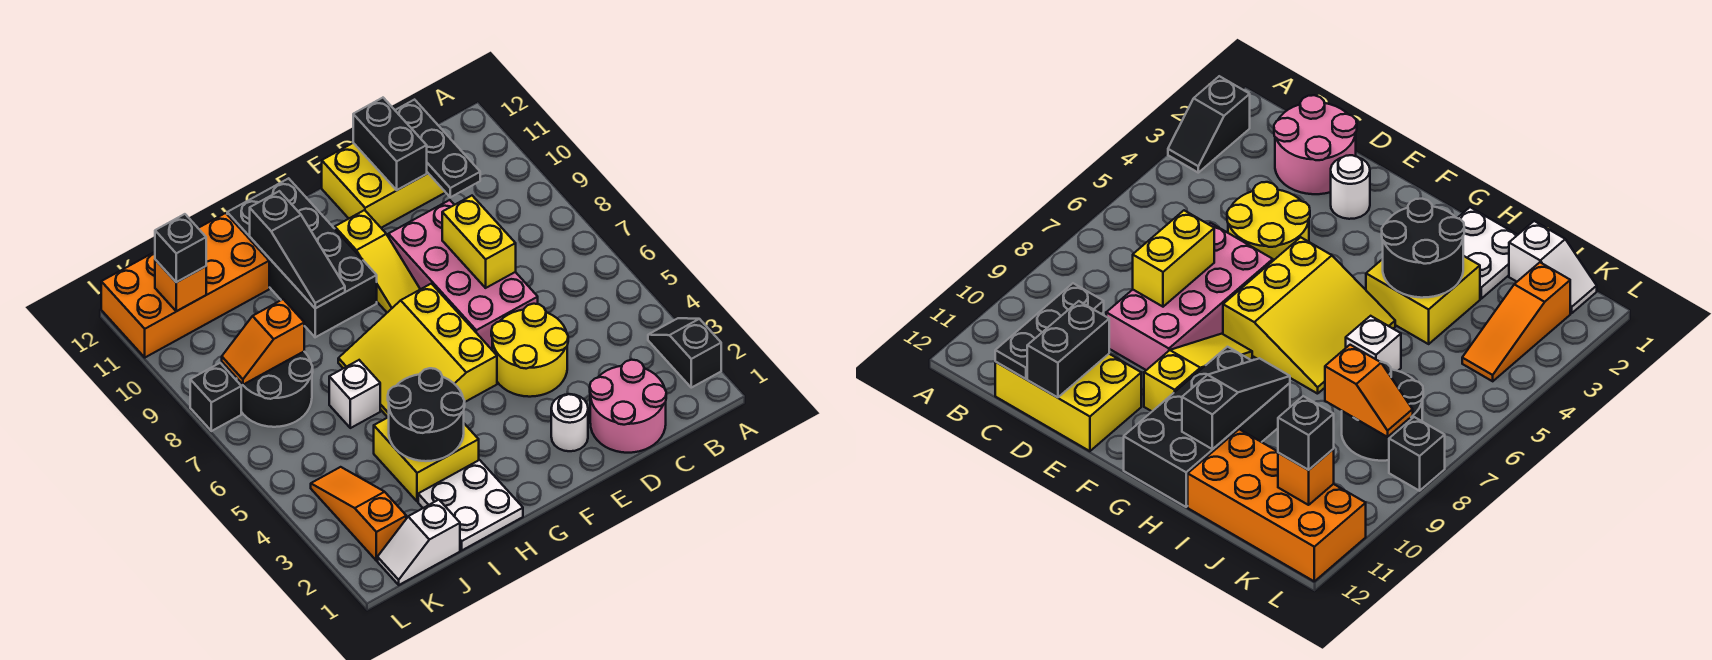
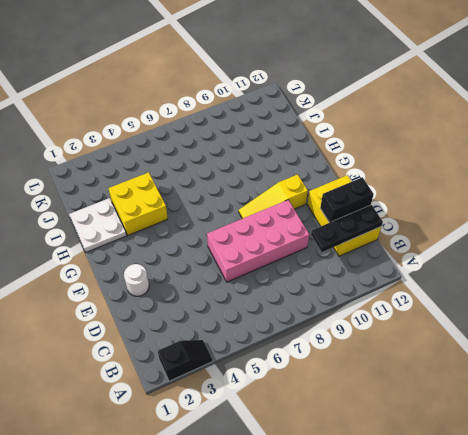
none -> pink 2x2 round brick [590,360,666,453]
none -> yellow 2x2 round brick [491,304,568,397]
none -> yellow 3x3 slope [338,284,497,417]

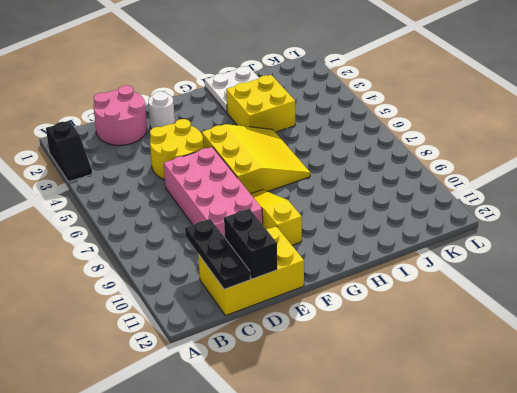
none -> black 2x4 brick [227,178,377,337]
none -> white 1x1 brick [329,360,380,428]
none -> orange 2x4 brick [101,213,269,357]

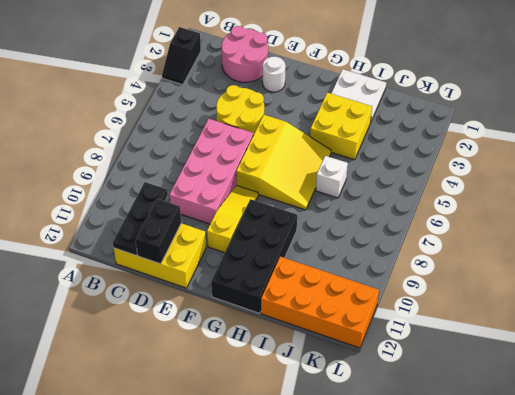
none -> white 1x2 slope [378,500,460,585]
none -> black 2x2 round brick [237,352,313,427]
none -> orange 1x3 slope [311,467,406,561]

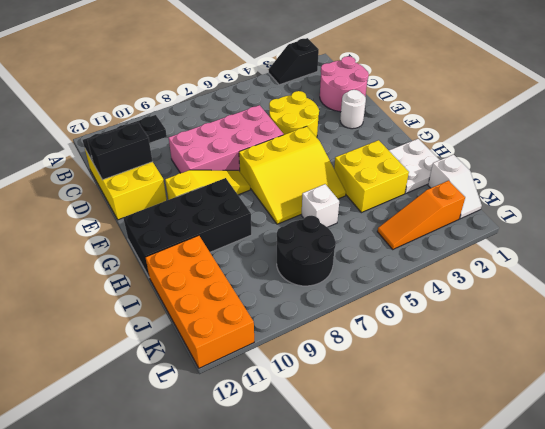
none -> black 1x1 brick [190,363,241,431]
none -> yellow 1x2 brick [442,196,516,288]
none -> black 2x2 round brick [388,368,465,461]

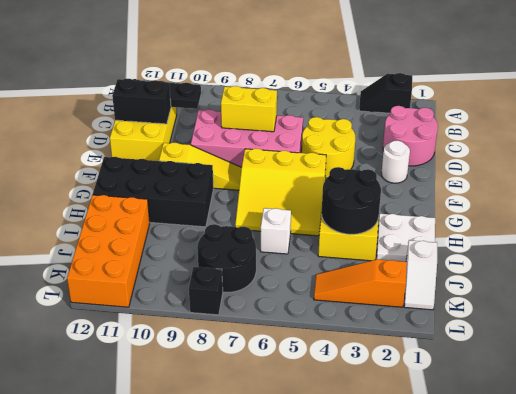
none -> black 1x3 slope [250,191,345,308]
none -> orange 1x2 slope [222,299,304,385]
none -> orange 1x1 brick [155,260,206,311]

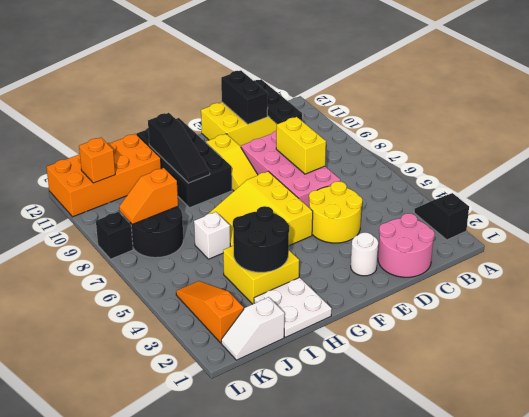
none -> black 1x1 brick [155,214,206,282]

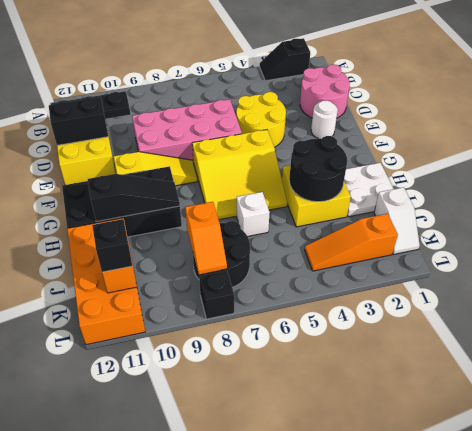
none -> yellow 1x2 brick [442,196,516,288]

